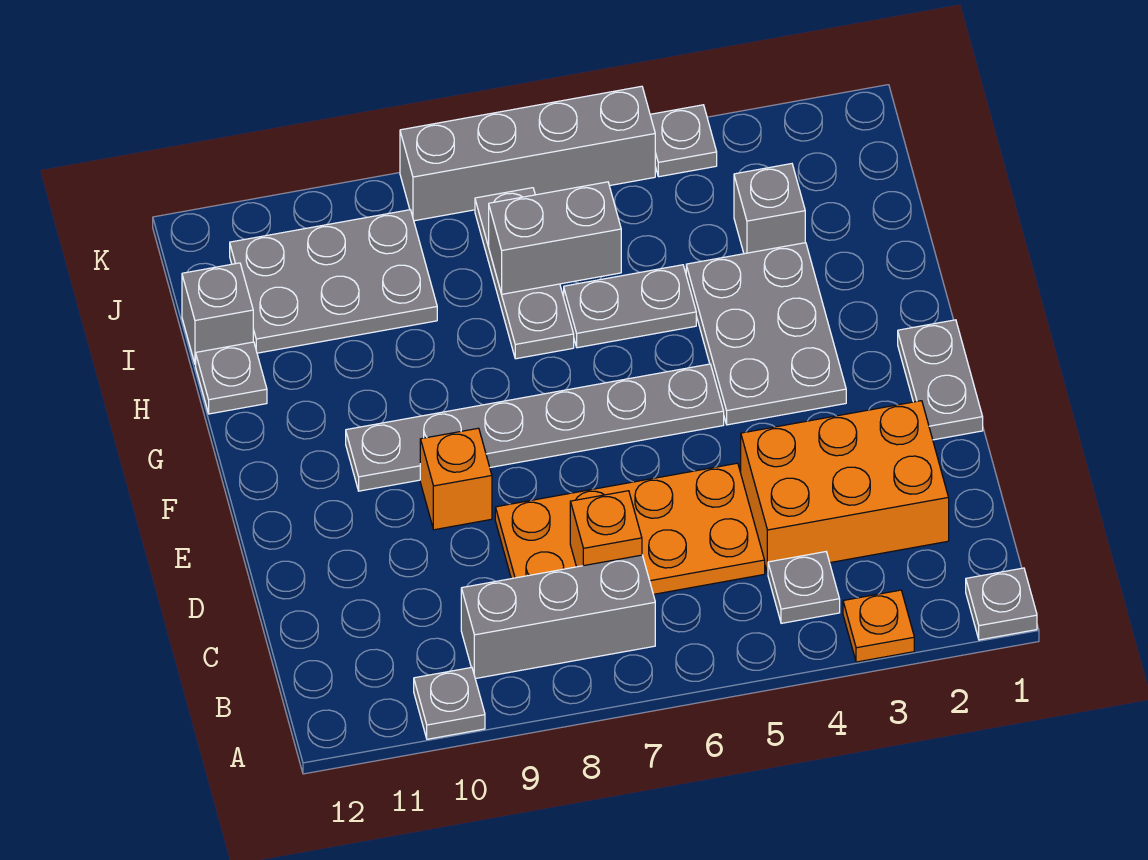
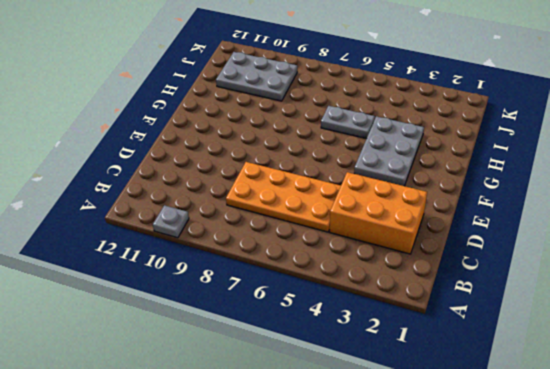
none -> grey 1x1 plate [966,568,1037,640]
none -> orange 1x1 plate [843,590,914,662]
none -> grey 1x1 plate [768,552,840,623]

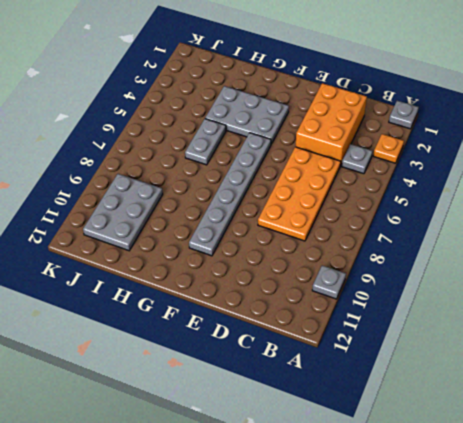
none -> grey 1x3 brick [461,555,655,679]
none -> grey 1x2 plate [898,320,983,440]
none -> orange 1x1 brick [420,428,492,530]

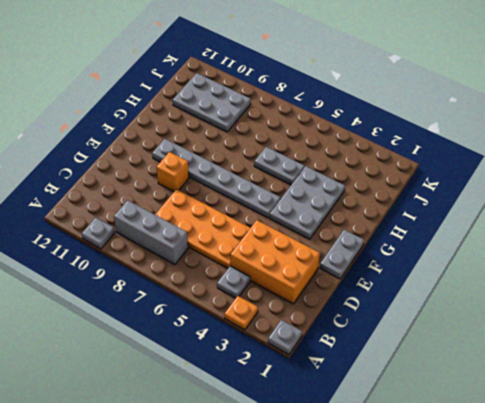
none -> grey 1x3 plate [475,188,574,359]
none -> grey 1x1 plate [196,342,267,414]
none -> grey 1x1 brick [734,164,805,254]

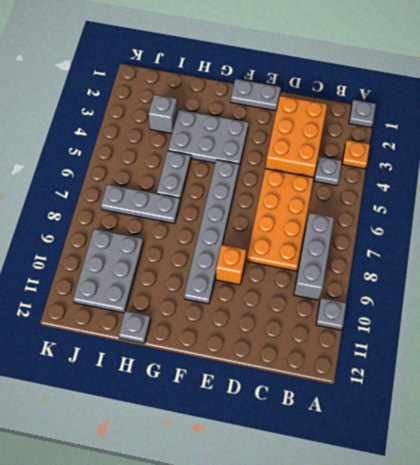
none -> grey 1x1 brick [182,263,253,364]
none -> grey 1x1 plate [650,105,717,177]
none -> grey 1x4 brick [400,86,655,221]

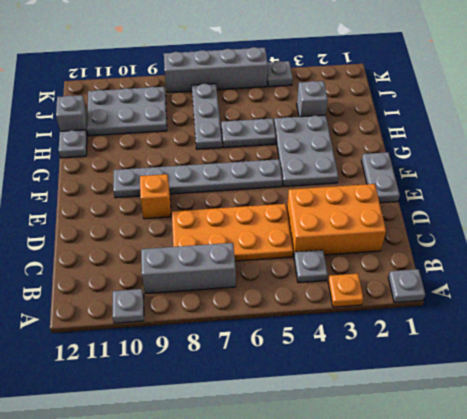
none -> orange 1x1 brick [570,491,642,567]
none -> grey 1x2 brick [489,182,621,294]

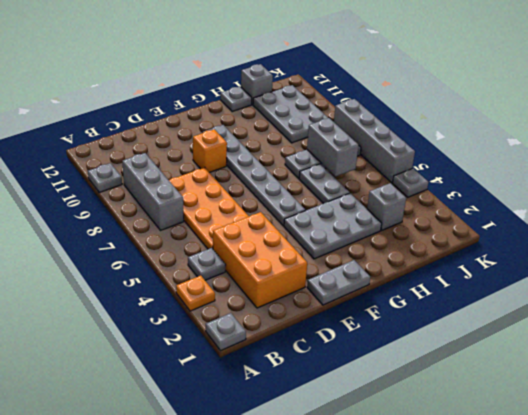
none -> orange 1x1 brick [570,491,642,567]

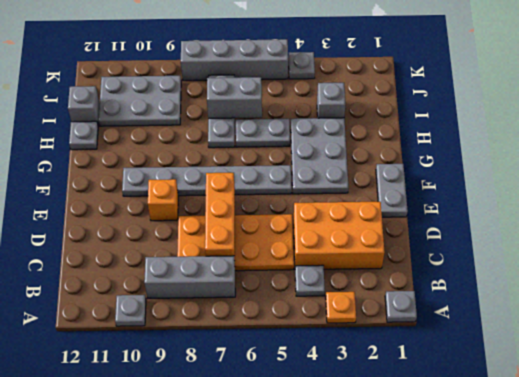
orange 1x3 brick [205,173,235,259] -> orange 1x1 brick [570,491,642,567]

